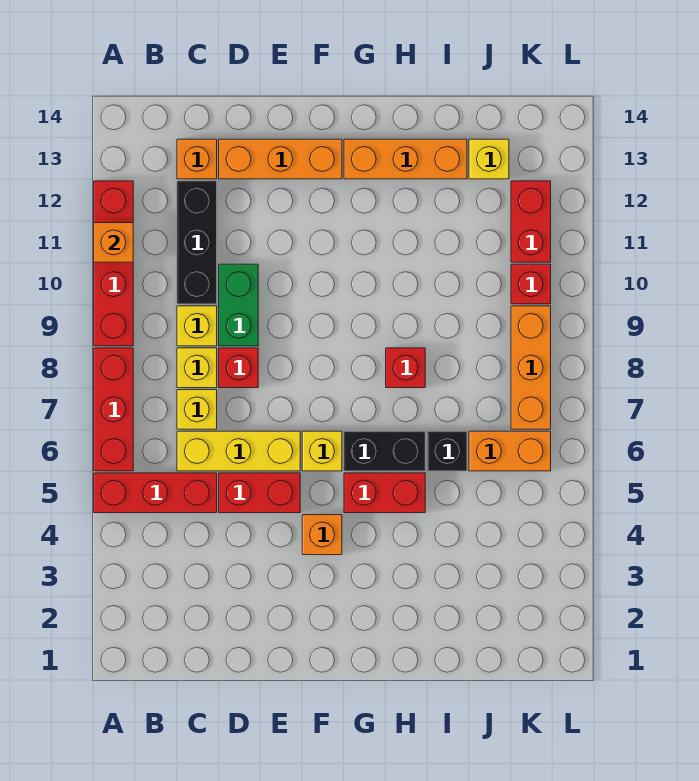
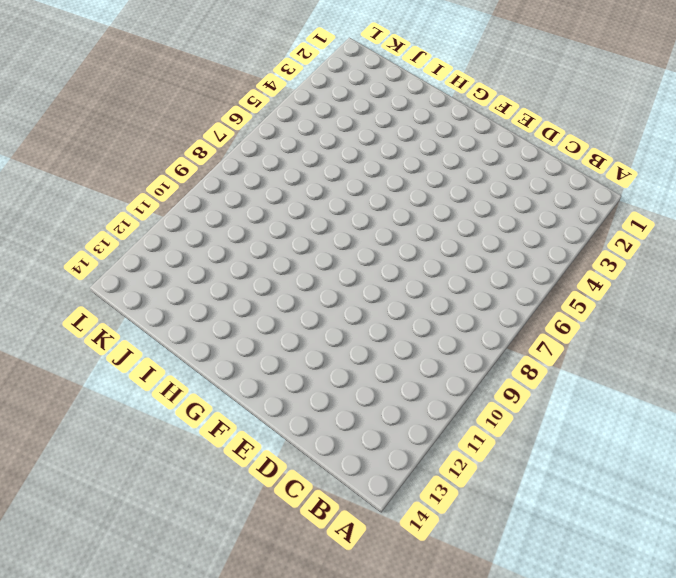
none -> red 1x3 brick [94,473,217,513]
none -> red 1x3 brick [94,348,133,471]
none -> red 1x4 brick [94,181,133,346]

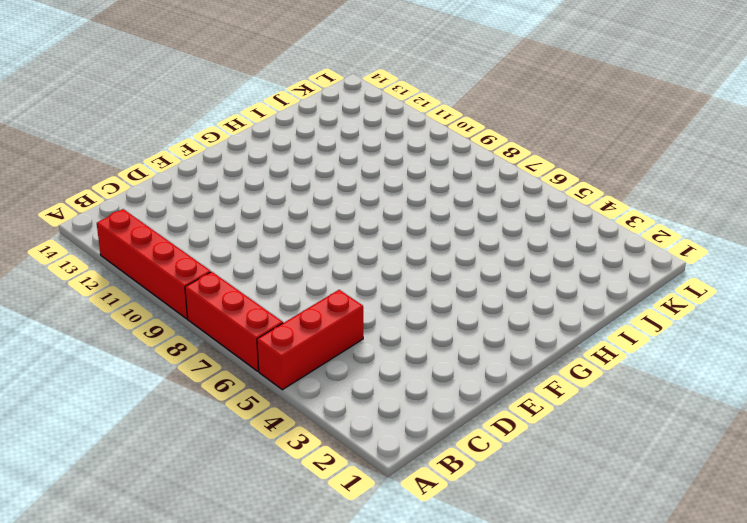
none -> yellow 1x3 brick [177,431,300,471]
none -> yellow 1x1 brick [177,390,217,429]
none -> yellow 1x1 brick [177,348,217,388]

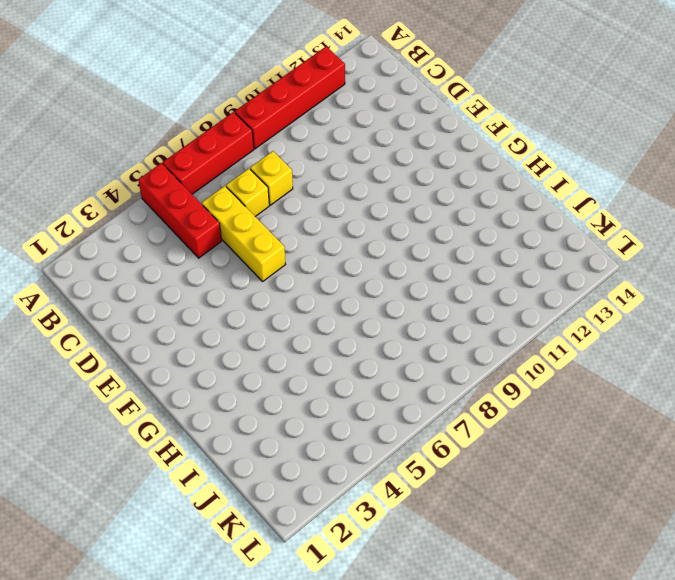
none -> yellow 1x1 brick [177,306,217,346]
none -> black 1x3 brick [177,181,217,304]
none -> orange 1x1 brick [177,139,217,179]

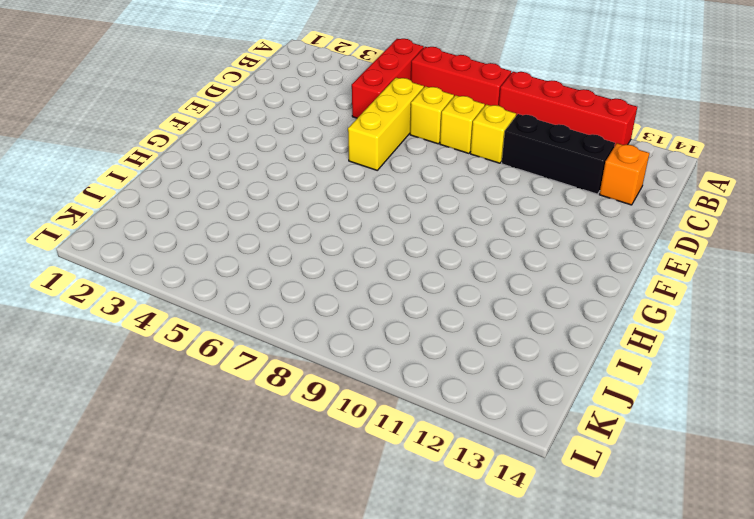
none -> red 1x2 brick [219,473,300,513]
none -> red 1x1 brick [219,348,258,388]
none -> green 1x2 brick [219,264,258,346]

